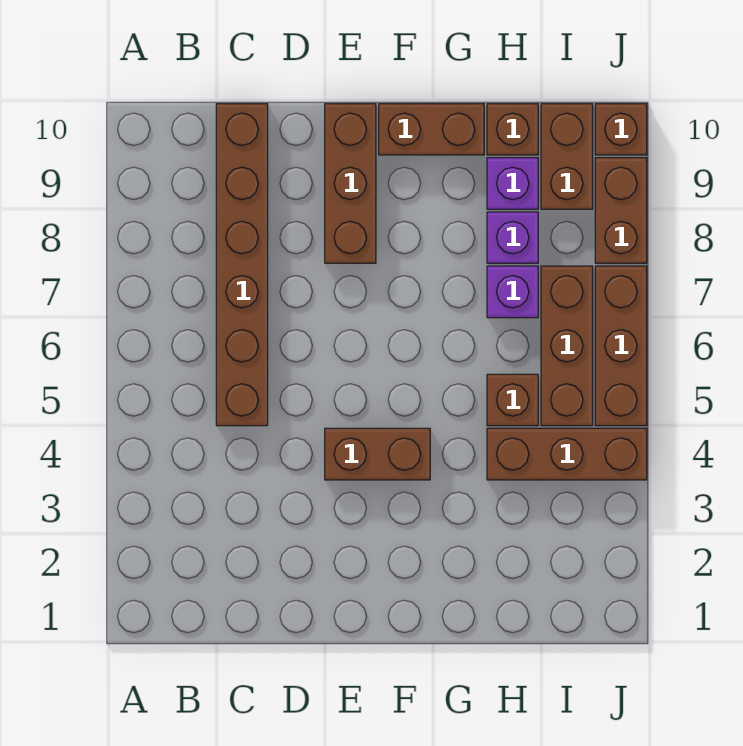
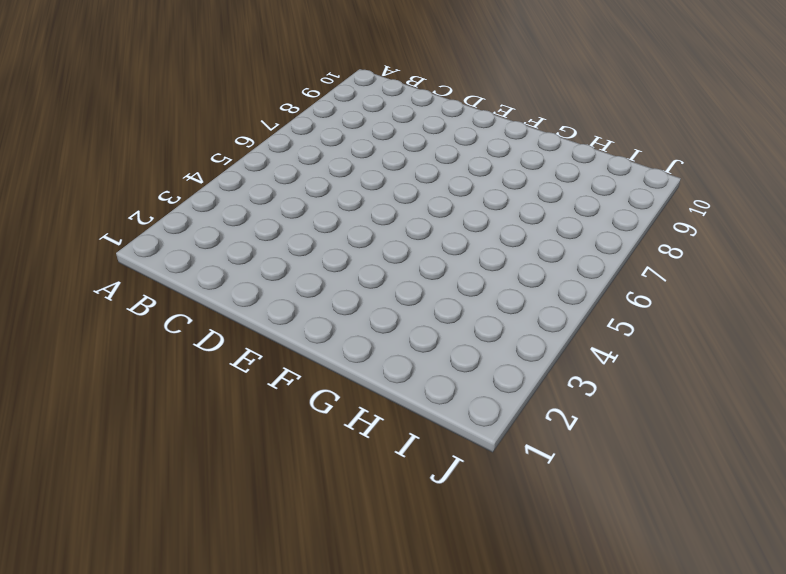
none -> brown 1x6 brick [216,104,268,426]
none -> brown 1x2 brick [325,428,430,480]
none -> brown 1x3 brick [325,104,376,263]

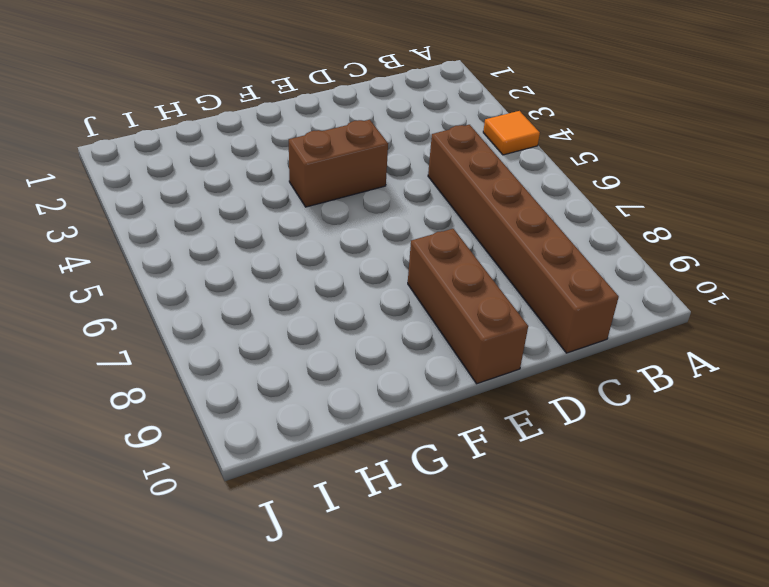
orange 1x1 tile [483,111,540,155] -> none
none -> brown 1x2 brick [379,104,484,155]
none -> brown 1x3 brick [487,428,647,480]
none -> brown 1x1 brick [487,374,538,426]

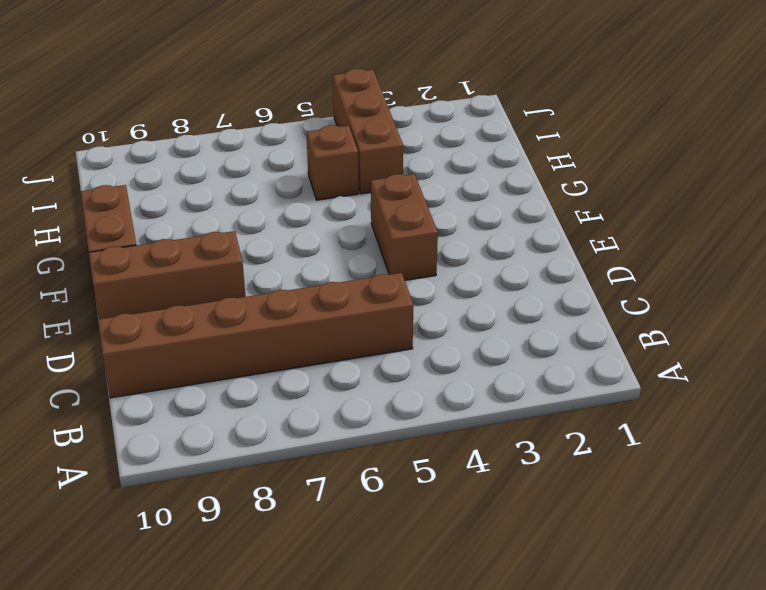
none -> purple 1x1 brick [487,266,538,318]
none -> purple 1x1 brick [487,212,538,263]
none -> purple 1x1 brick [487,158,538,209]

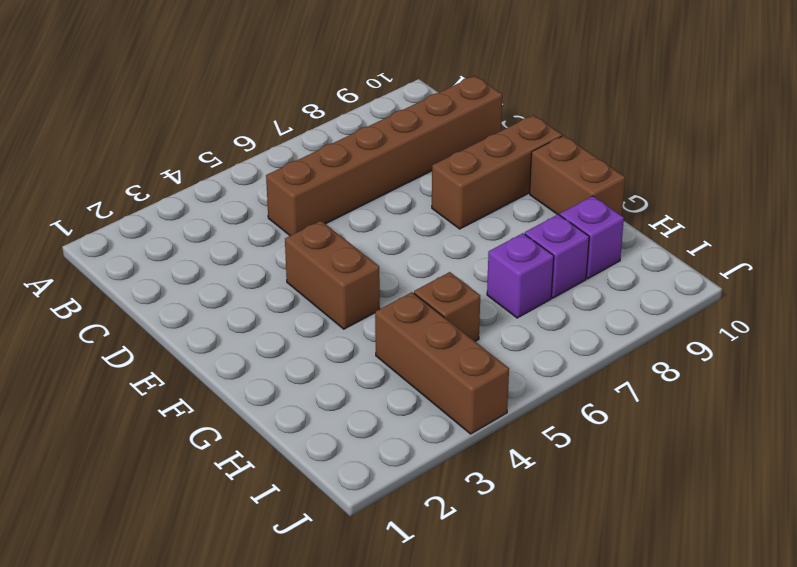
none -> brown 1x1 brick [487,104,538,155]
none -> brown 1x3 brick [541,266,593,426]
none -> brown 1x2 brick [541,104,593,209]

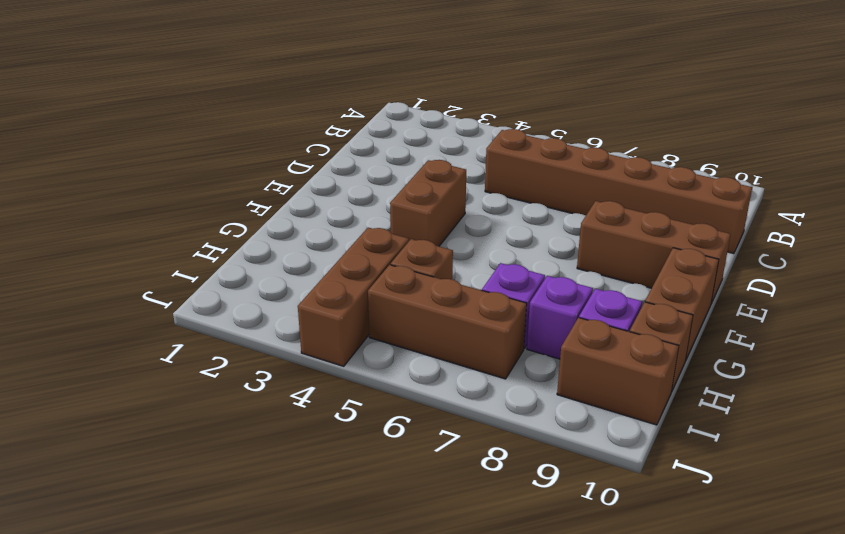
none -> brown 1x3 brick [595,266,647,426]
none -> brown 1x2 brick [595,158,647,263]
none -> brown 1x1 brick [595,104,647,155]

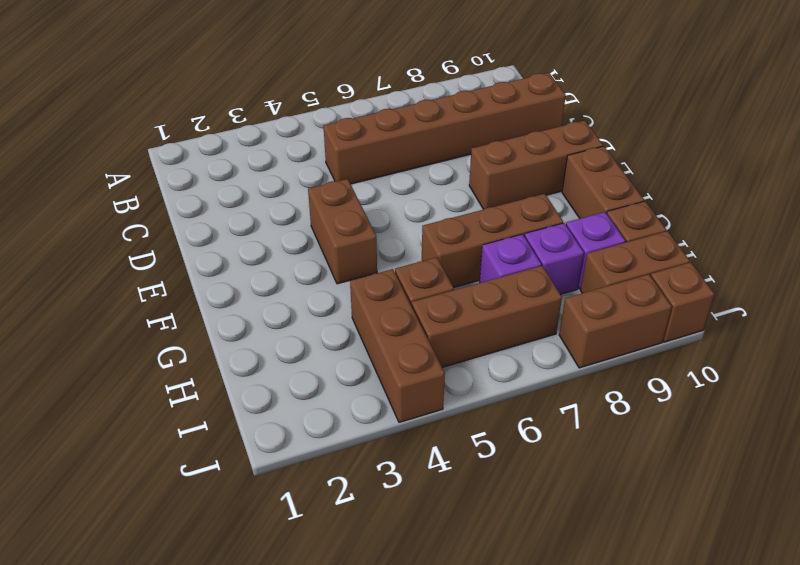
brown 1x3 brick [422,194,563,288] -> brown 1x3 brick moved to [595,266,647,426]

